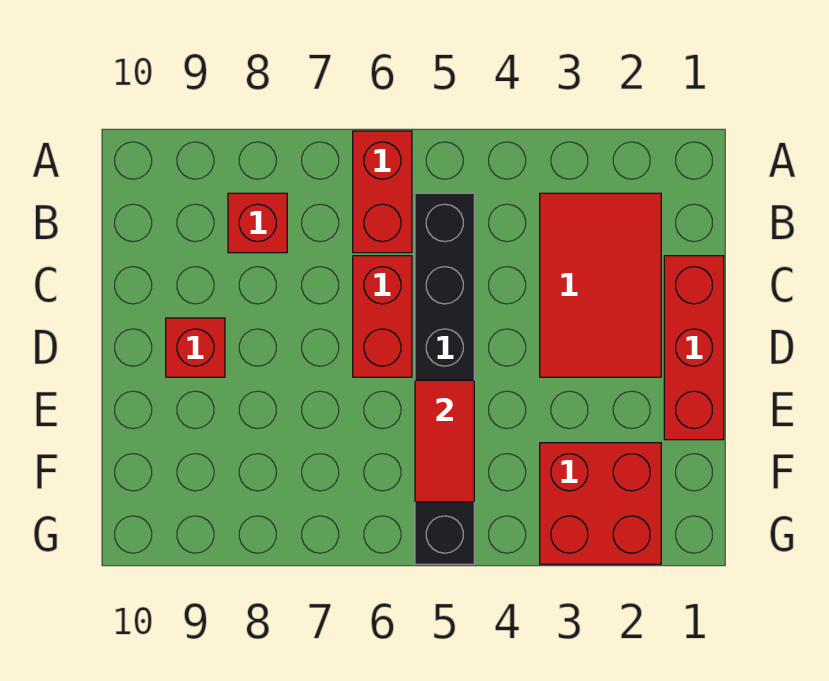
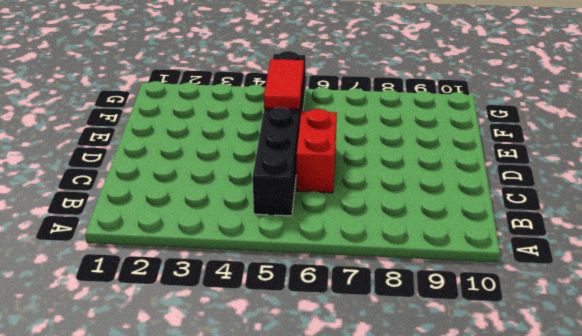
none -> red 1x2 brick [353,131,412,253]
none -> red 2x3 tile [540,193,661,377]

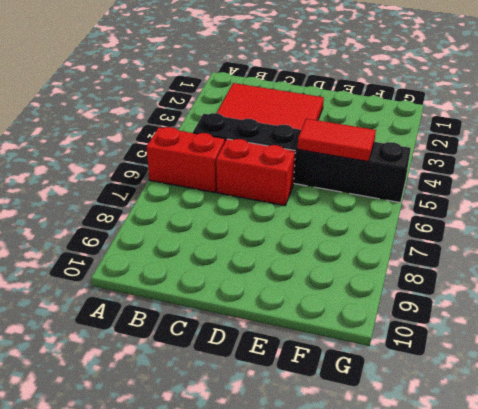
none -> red 1x1 brick [228,193,287,253]
none -> red 1x3 brick [664,256,724,440]

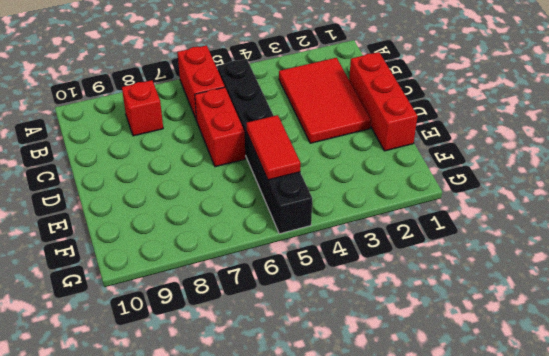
none -> red 1x1 brick [166,318,225,377]
none -> red 2x2 brick [540,443,661,564]

